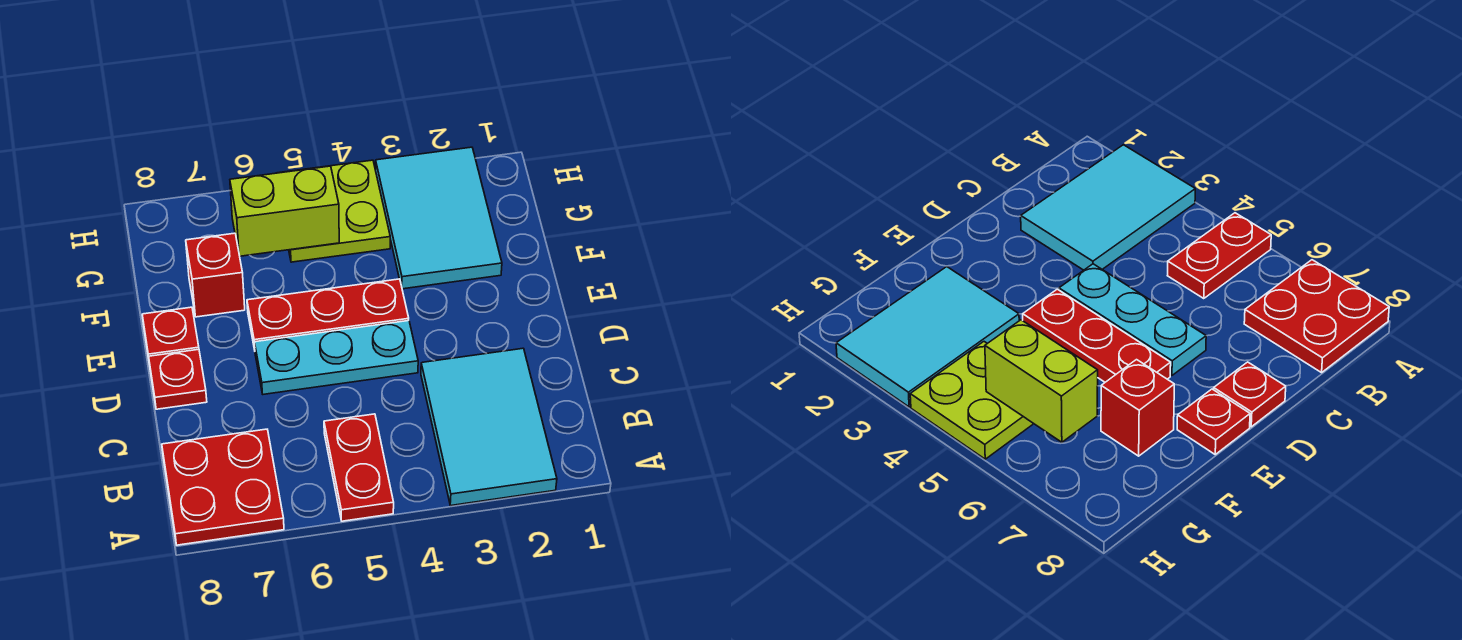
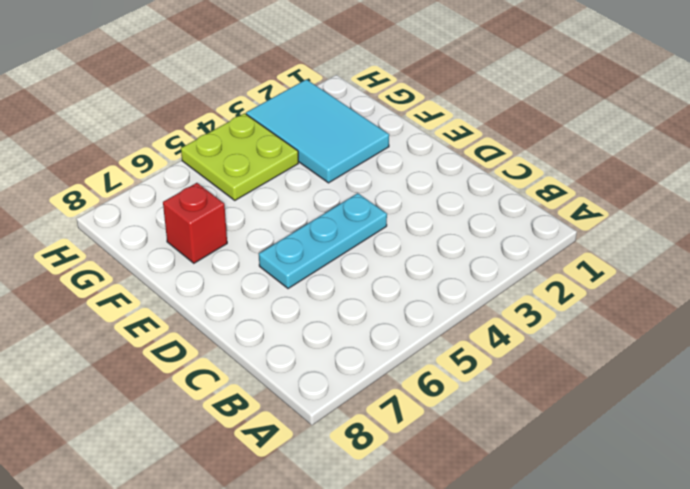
none -> cyan 2x3 tile [421,348,557,505]
none -> red 1x2 plate [324,414,394,521]

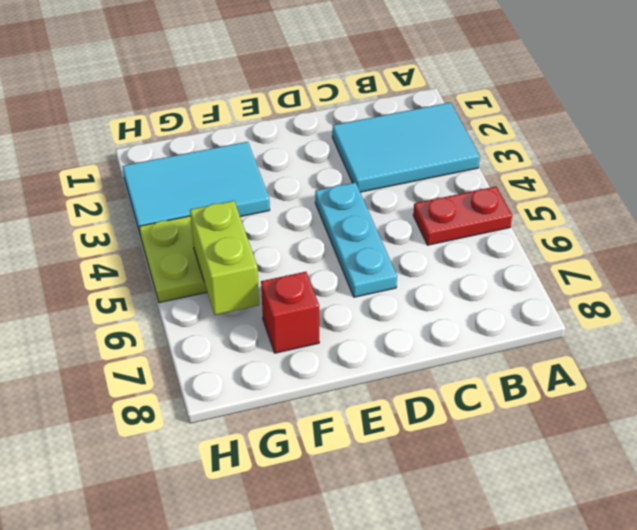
none -> red 2x2 plate [162,429,284,545]
none -> red 1x1 plate [149,349,207,409]

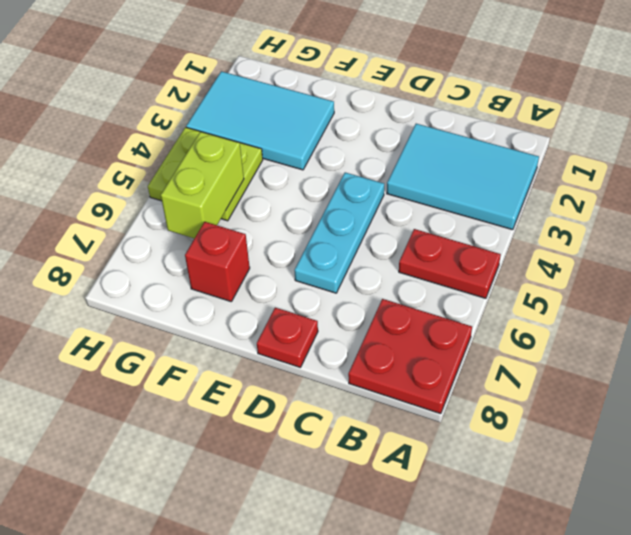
none -> red 1x3 plate [247,279,409,350]
none -> red 1x1 plate [142,307,199,358]

